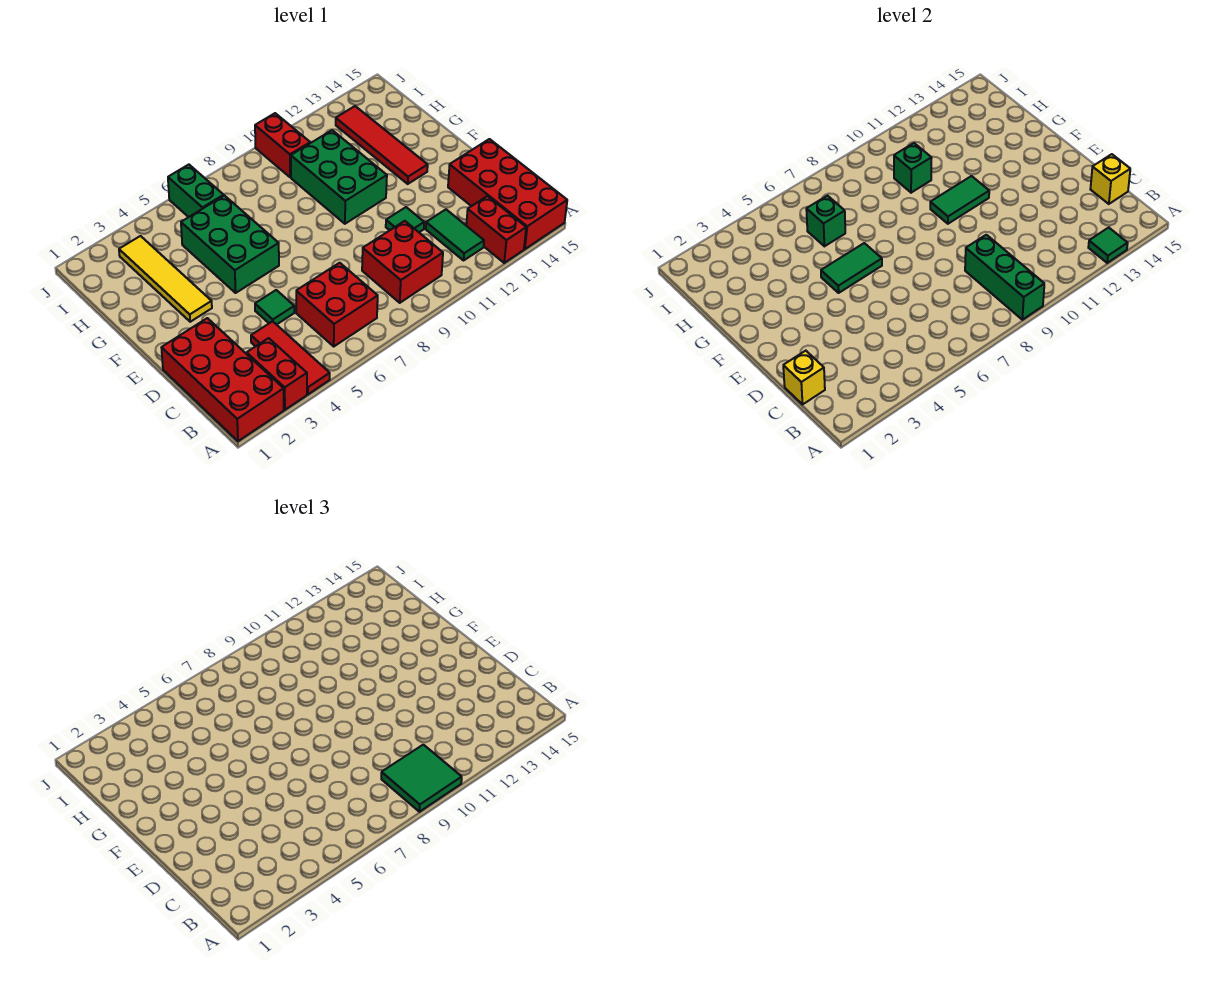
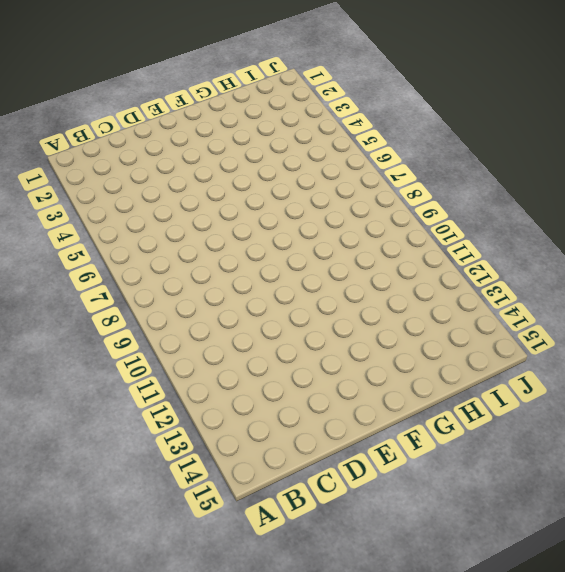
none -> red 2x4 brick [161,318,284,441]
none -> red 1x2 brick [247,338,307,410]
none -> red 1x3 tile [251,321,330,394]

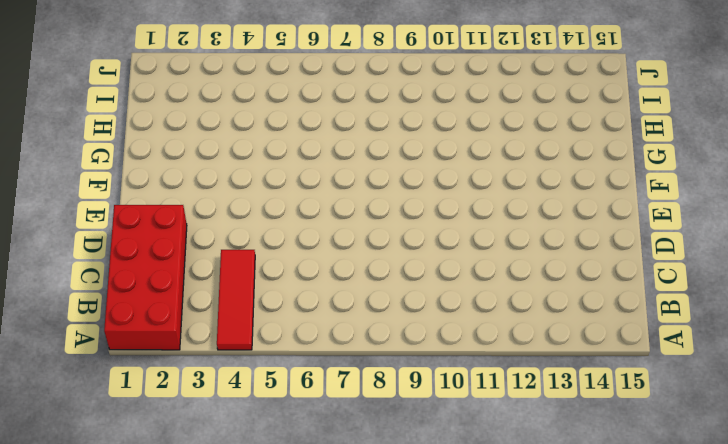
none -> red 1x2 brick [247,338,307,410]
none -> red 1x2 brick [466,196,526,263]
none -> red 2x4 brick [448,139,567,249]

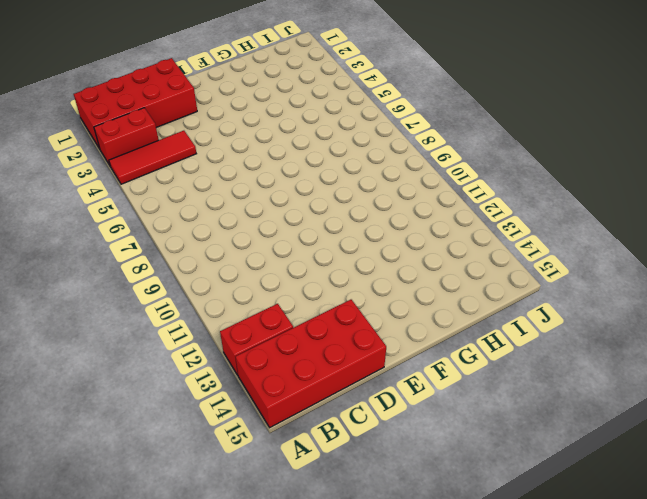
none -> red 2x2 brick [296,263,378,346]
none -> red 2x2 brick [362,221,443,303]
none -> green 1x2 tile [426,210,484,260]

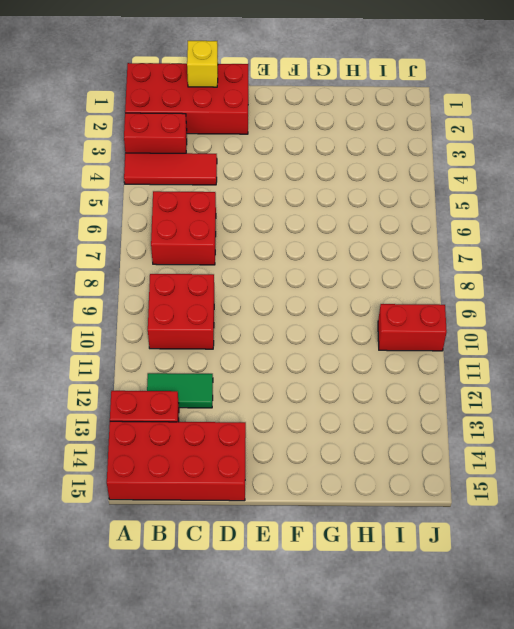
none -> green 1x1 tile [255,290,294,325]
none -> green 1x1 tile [386,207,424,232]
none -> yellow 1x4 tile [119,236,212,322]

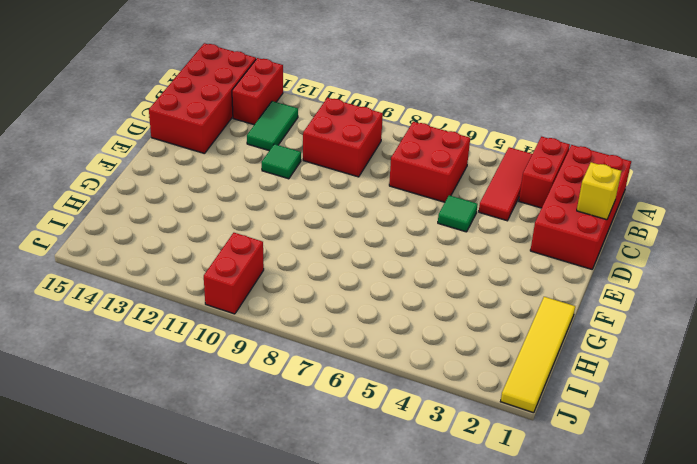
yellow 1x4 tile [500,297,575,413] -> yellow 1x4 tile moved to [119,236,212,322]
none -> green 2x3 brick [181,196,279,293]
none -> green 2x3 brick [291,130,387,224]
none -> red 1x4 tile [336,106,428,184]

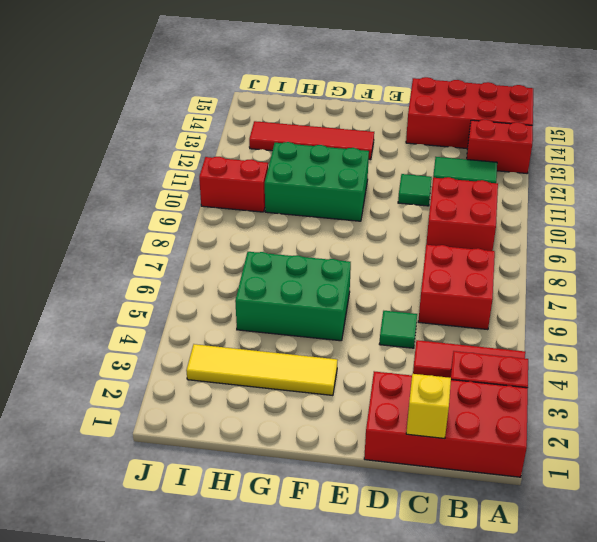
none -> green 1x2 brick [168,165,224,217]
none -> green 1x3 brick [965,235,1044,320]
none -> green 1x1 tile [1088,228,1128,263]

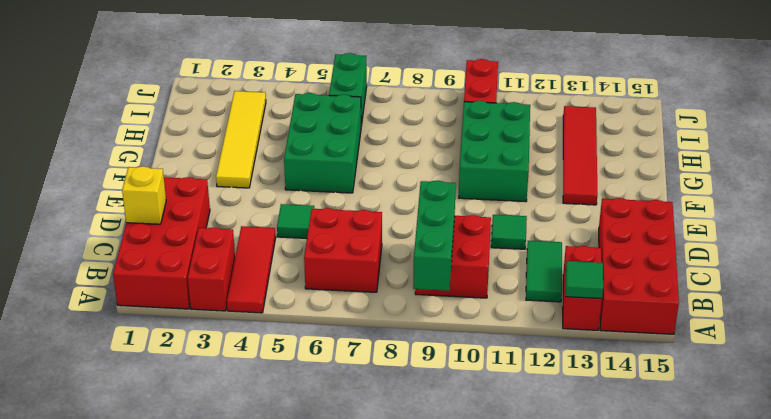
none -> yellow 1x1 brick [1090,154,1130,204]
none -> green 1x2 tile [821,243,882,293]
none -> green 1x2 tile [930,176,989,224]

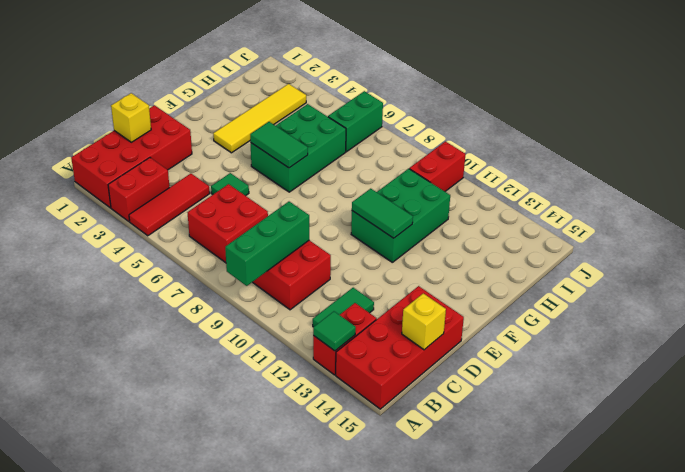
none -> green 1x1 tile [386,207,424,232]
none -> red 1x4 tile [336,106,428,184]
none -> green 1x1 brick [806,196,845,246]

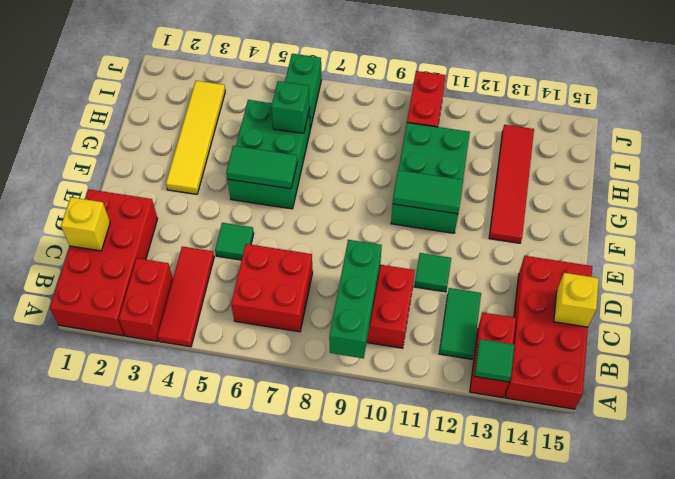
none -> green 1x1 brick [894,143,932,193]
none -> green 2x2 tile [381,745,462,812]

